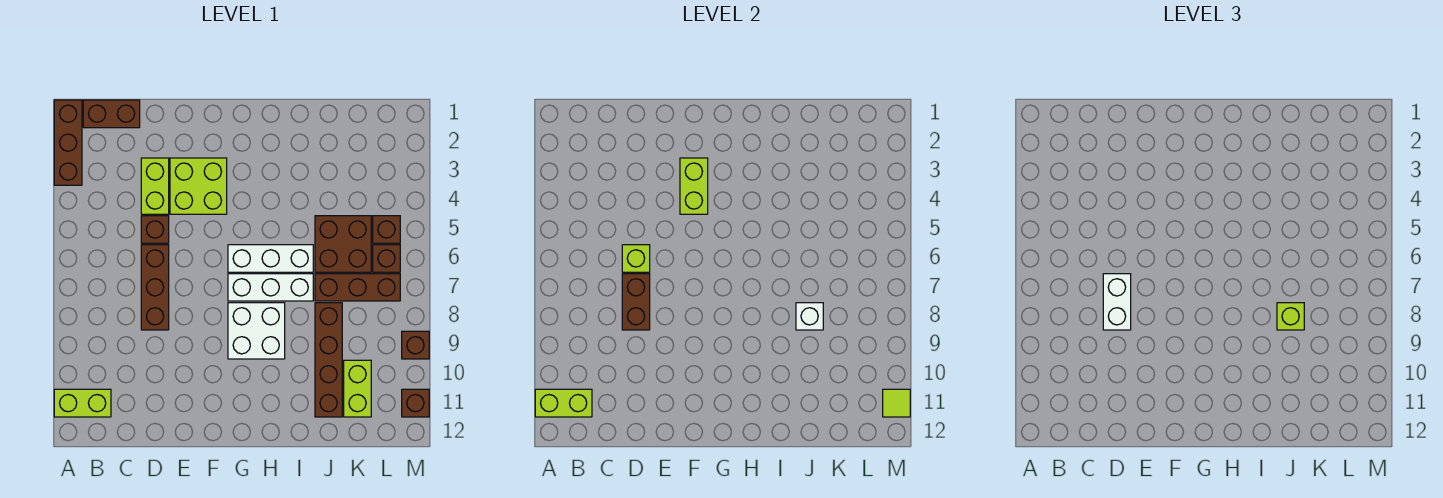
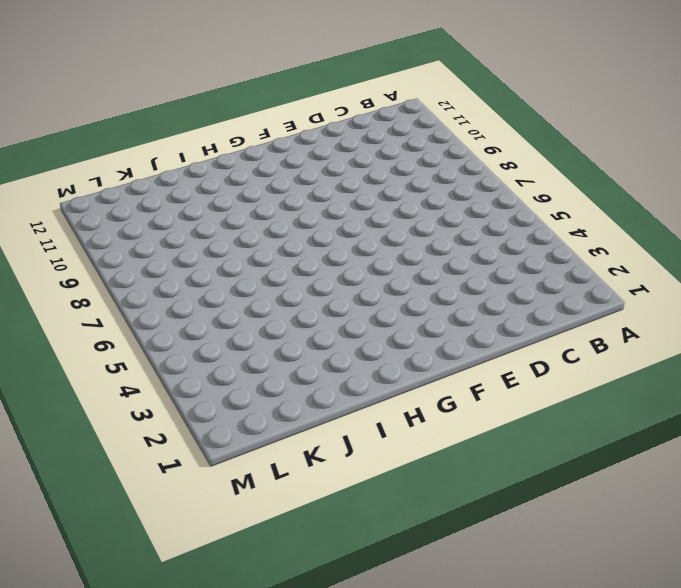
none -> brown 1x3 brick [54,100,82,185]
none -> lime 1x2 brick [54,389,111,417]
none -> brown 1x2 brick [83,100,140,128]

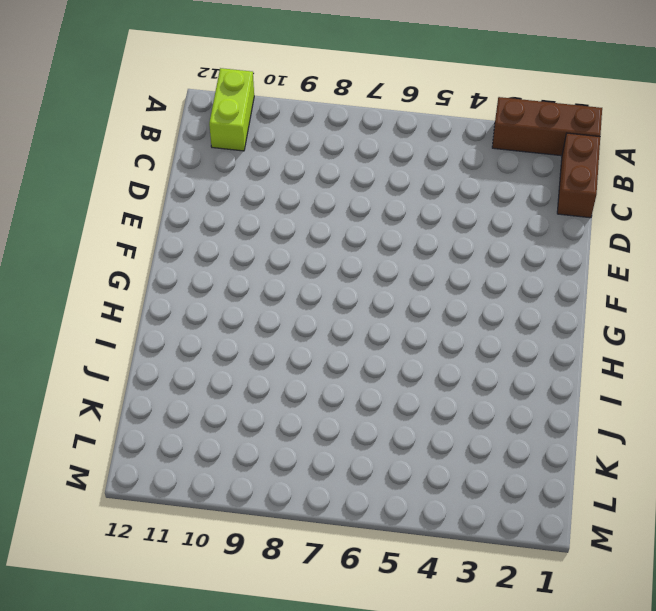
none -> lime 1x2 brick [141,158,169,214]
none -> brown 1x1 brick [141,216,169,243]
none -> brown 1x3 brick [141,245,169,330]

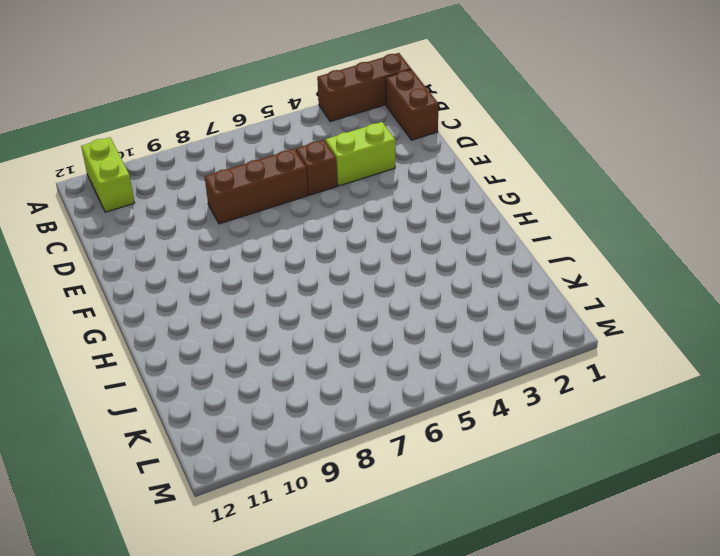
none -> lime 2x2 brick [170,158,227,214]
none -> white 1x3 brick [228,245,313,272]
none -> white 1x3 brick [228,274,313,301]

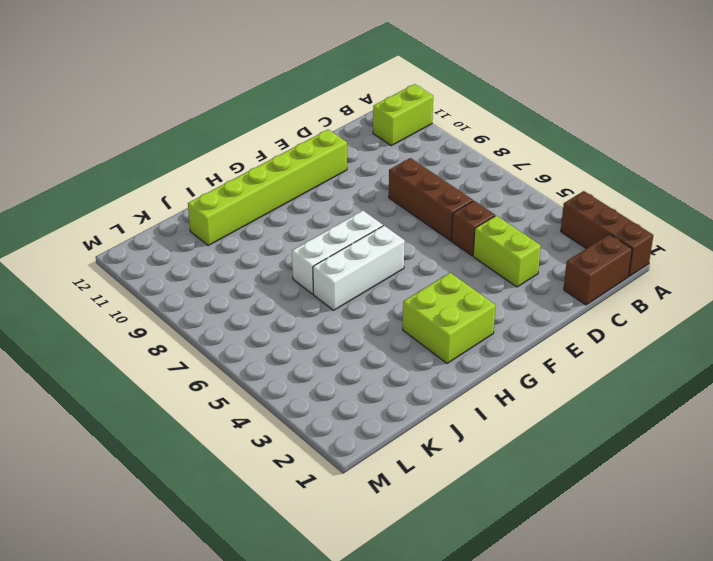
lime 1x6 brick [188,130,347,245] -> brown 1x4 brick [315,303,342,417]
lime 2x2 brick [403,273,496,363] -> lime 2x2 brick moved to [170,158,227,214]
none -> white 2x2 brick [228,303,285,359]
none -> brown 2x2 brick [315,216,371,272]
none -> brown 1x3 brick [315,274,400,301]

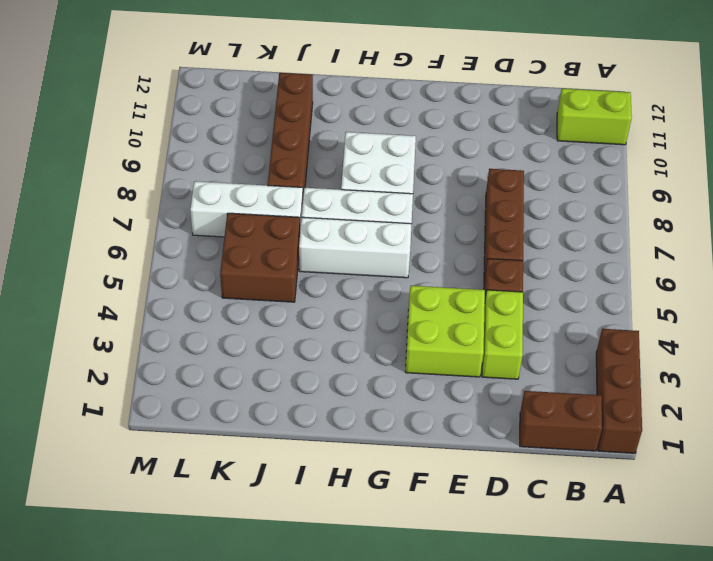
white 1x3 brick [190,181,303,237] -> brown 1x3 brick [315,274,400,301]
none -> lime 1x2 brick [344,360,371,417]
none -> brown 1x1 brick [373,216,400,243]
none -> brown 1x1 brick [373,245,400,272]

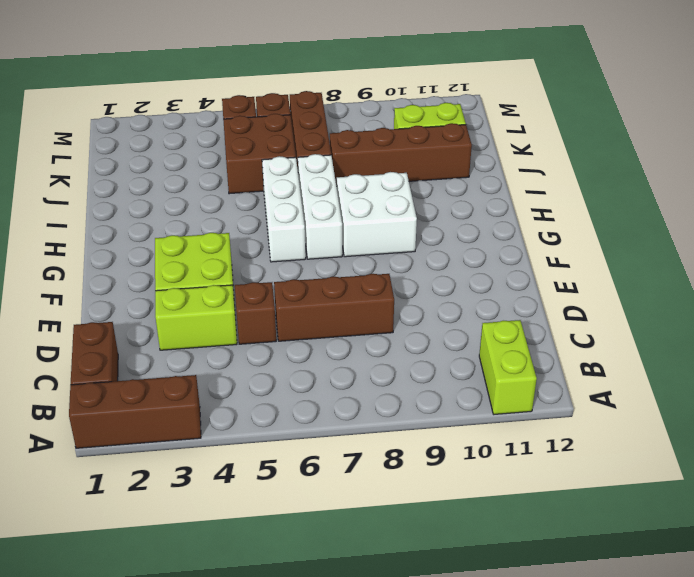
none -> brown 1x1 brick [402,331,429,359]
none -> brown 1x1 brick [402,389,429,417]
none -> lime 1x2 brick [535,389,592,417]

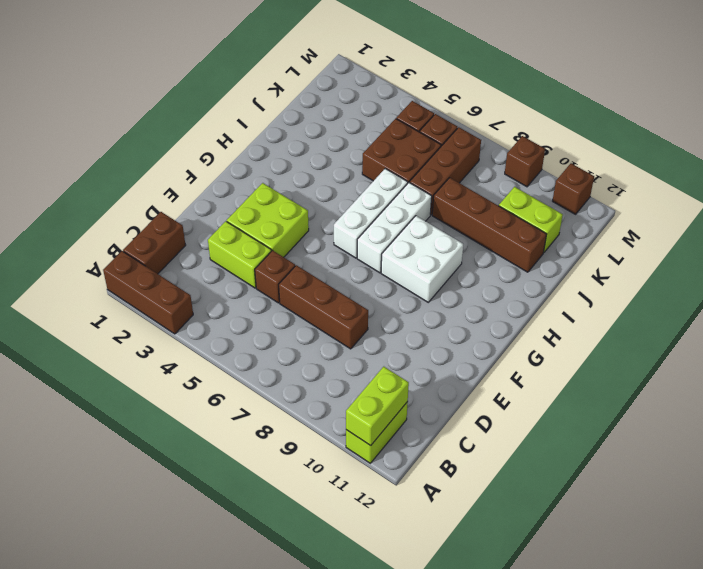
none -> lime 1x1 brick [622,245,650,272]
none -> brown 1x2 brick [622,274,650,330]
none -> lime 1x2 brick [680,158,708,214]

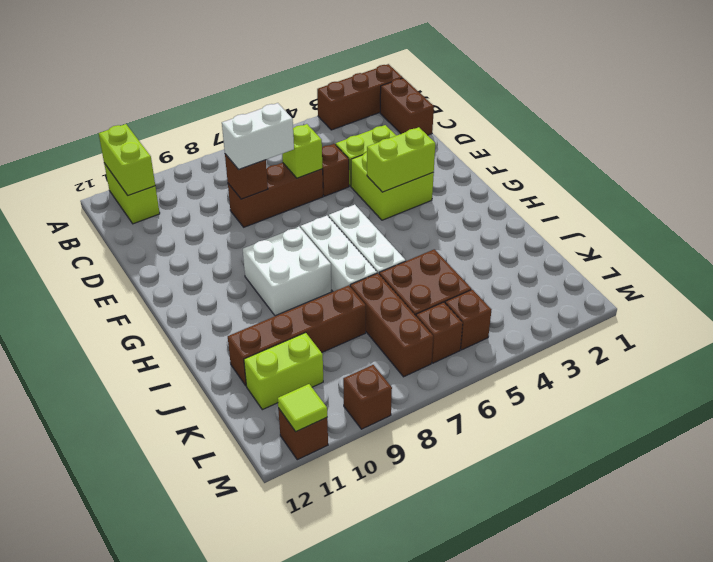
brown 1x1 brick [225,154,268,199] -> brown 1x2 brick [622,274,650,330]
none -> white 1x1 brick [796,303,823,330]
none -> lime 1x1 brick [1277,303,1304,330]

